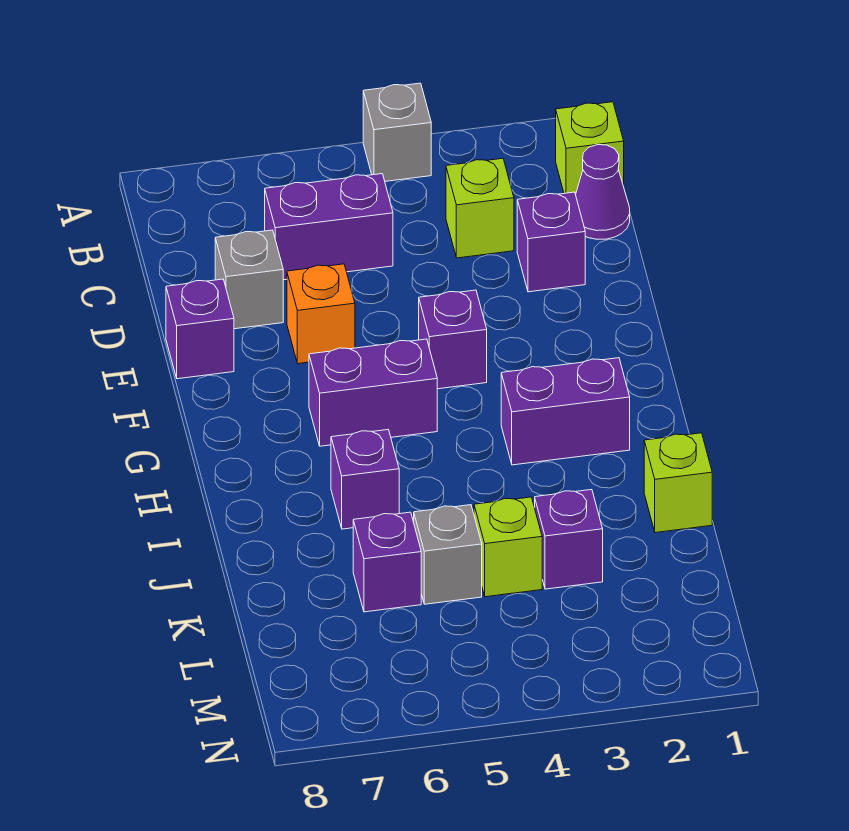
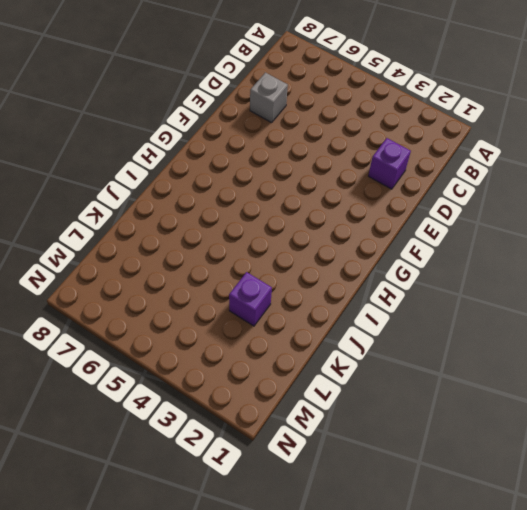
none -> grey 1x1 brick [363,83,431,181]
none -> lime 1x1 brick [556,102,624,194]
none -> purple 1x1 cone [576,145,630,239]

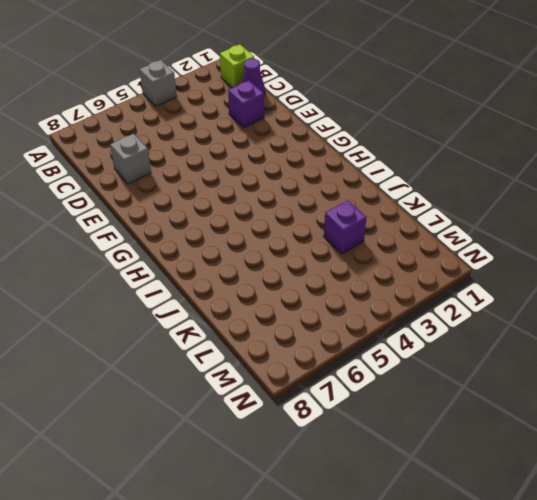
none -> lime 1x1 brick [446,158,514,258]
none -> purple 1x2 brick [265,174,393,280]
none -> orange 1x1 brick [287,264,355,364]

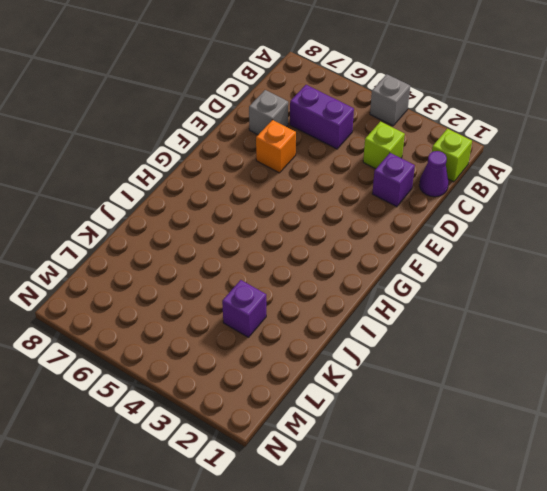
none -> purple 1x1 brick [166,279,234,379]
none -> purple 1x1 brick [419,290,487,389]
none -> purple 1x2 brick [309,339,437,446]

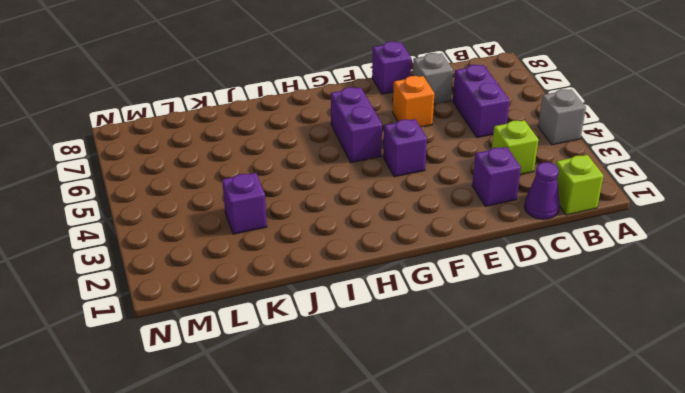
none -> purple 1x2 brick [501,358,630,465]
none -> purple 1x1 brick [331,430,399,529]
none -> lime 1x1 brick [644,433,712,533]

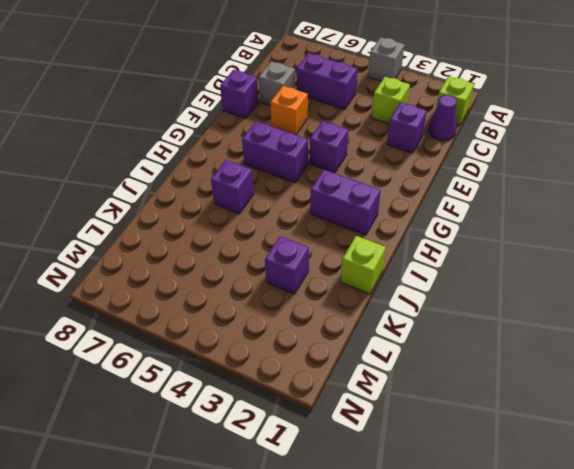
none -> lime 1x1 brick [474,497,542,597]
none -> grey 1x1 brick [414,505,482,604]
none -> purple 1x1 brick [353,512,421,612]

